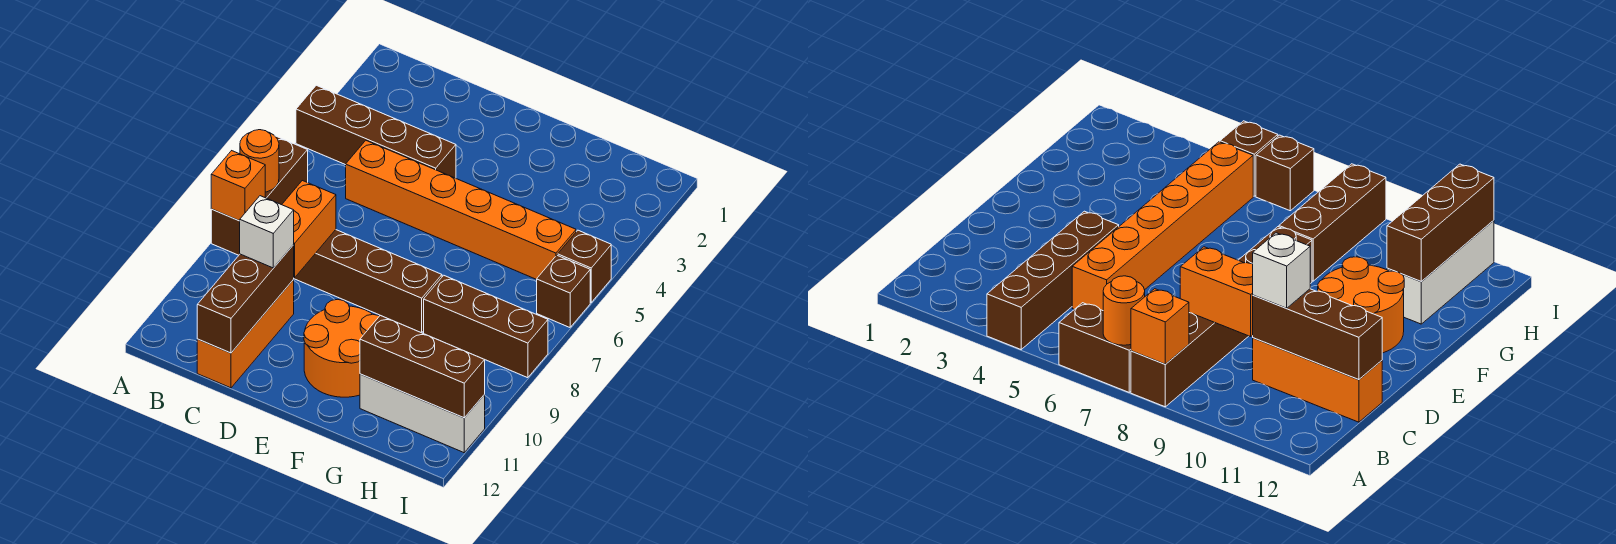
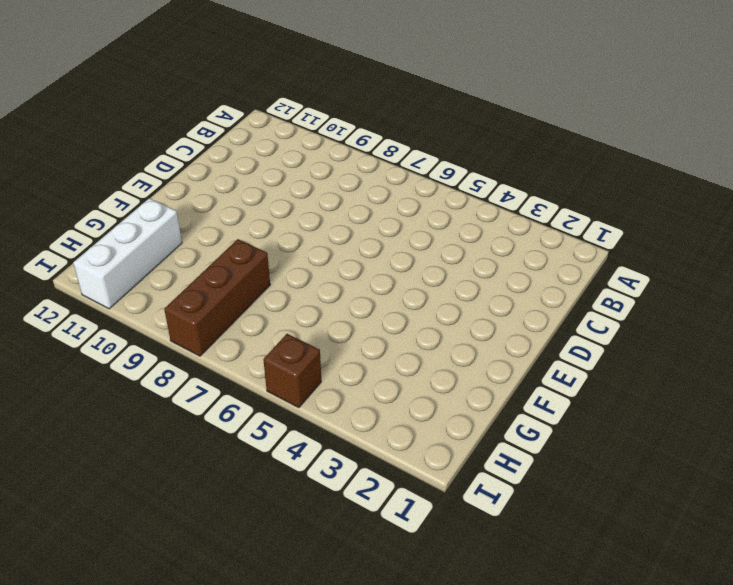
none -> brown 1x4 brick [296,85,456,178]
none -> brown 1x2 brick [265,136,308,205]
none -> brown 1x6 brick [211,209,442,333]

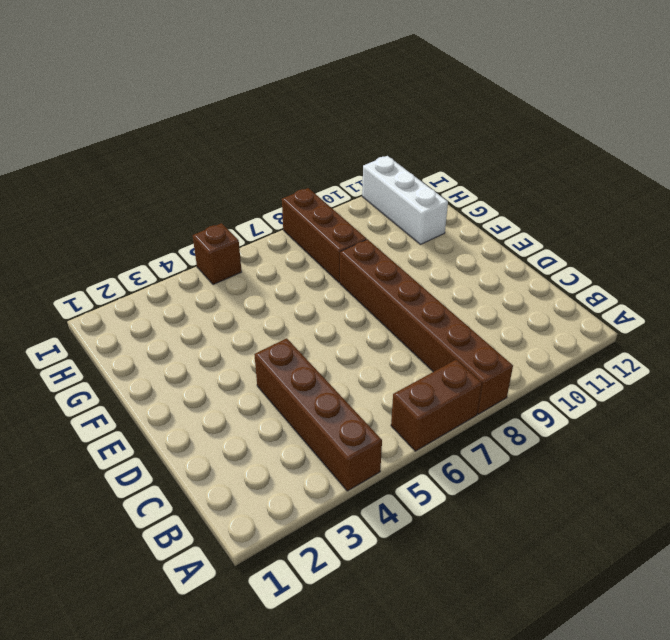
none -> orange 1x6 brick [346,141,576,280]
none -> orange 1x3 brick [197,280,294,388]
none -> orange 2x2 round brick [304,299,379,397]

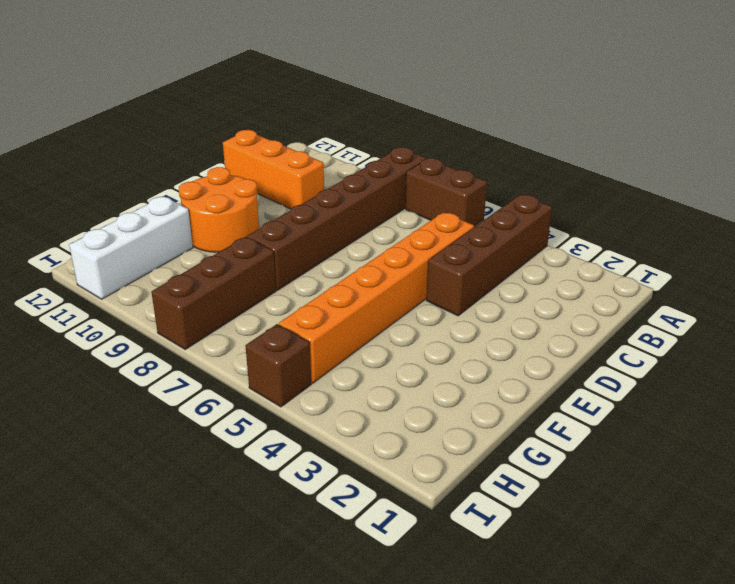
none -> brown 1x1 brick [537,255,590,327]
none -> orange 1x1 round brick [240,130,279,192]
none -> orange 1x1 brick [211,151,265,221]

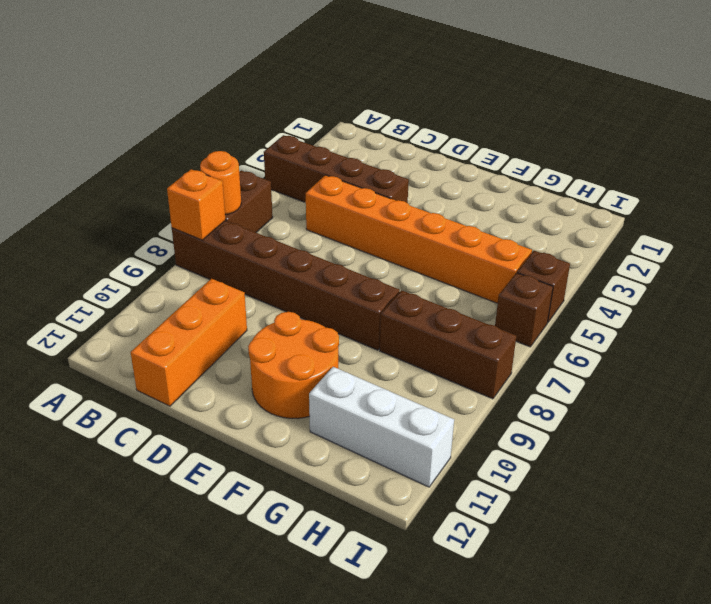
none -> orange 1x2 brick [282,181,336,278]
none -> brown 1x3 brick [197,245,294,353]
none -> brown 1x3 brick [360,316,485,418]

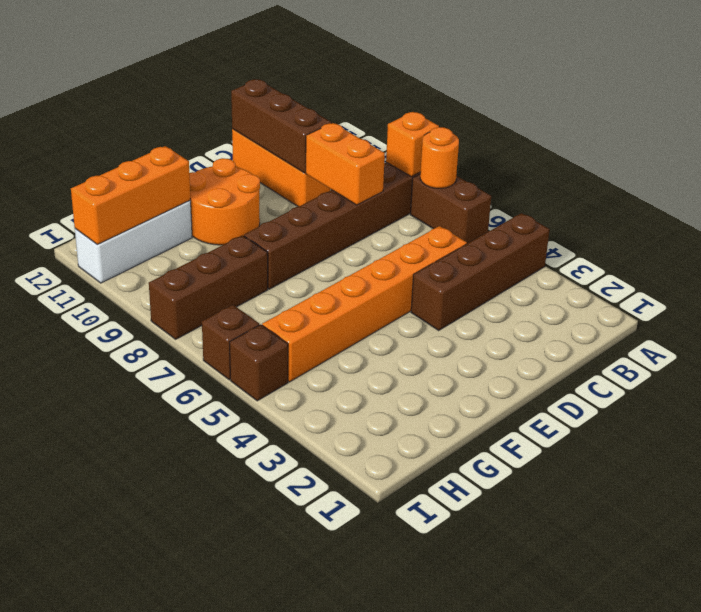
orange 1x3 brick [71,146,191,244] -> brown 1x3 brick [360,316,485,418]
none -> white 1x1 brick [240,196,294,268]

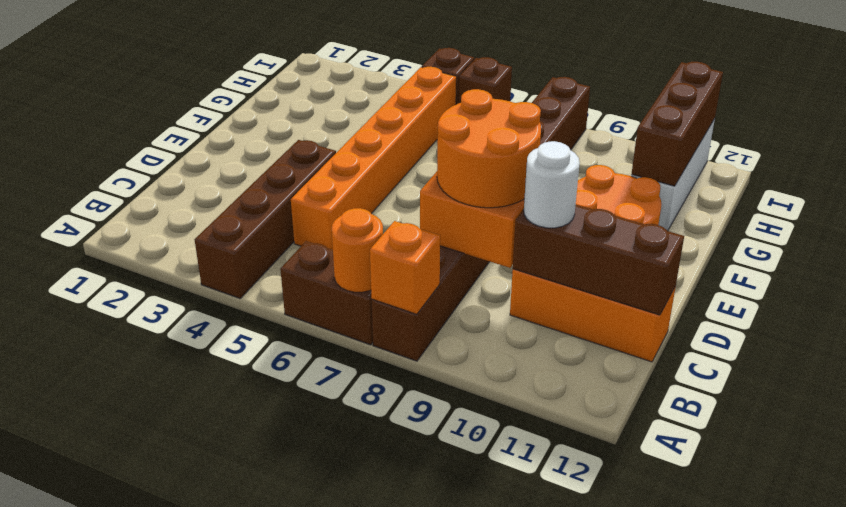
orange 2x2 round brick [437,89,541,208] -> none
white 1x1 round brick [524,141,580,228] -> white 1x1 brick [240,196,294,268]

